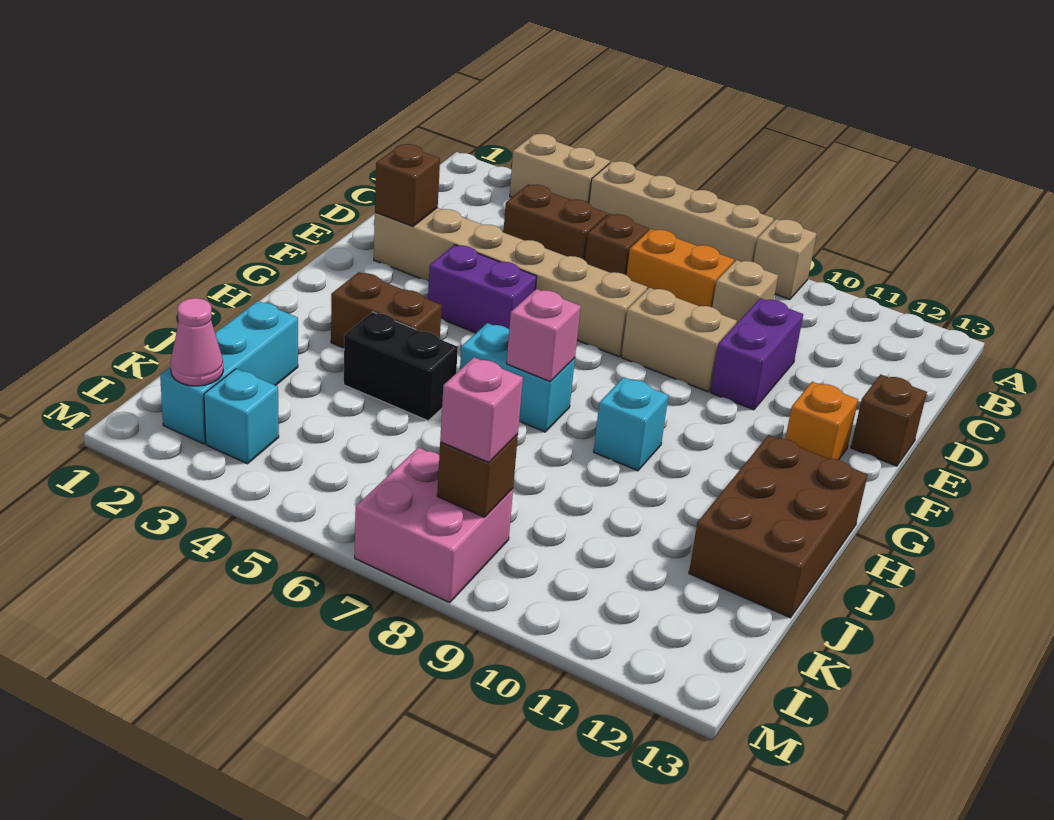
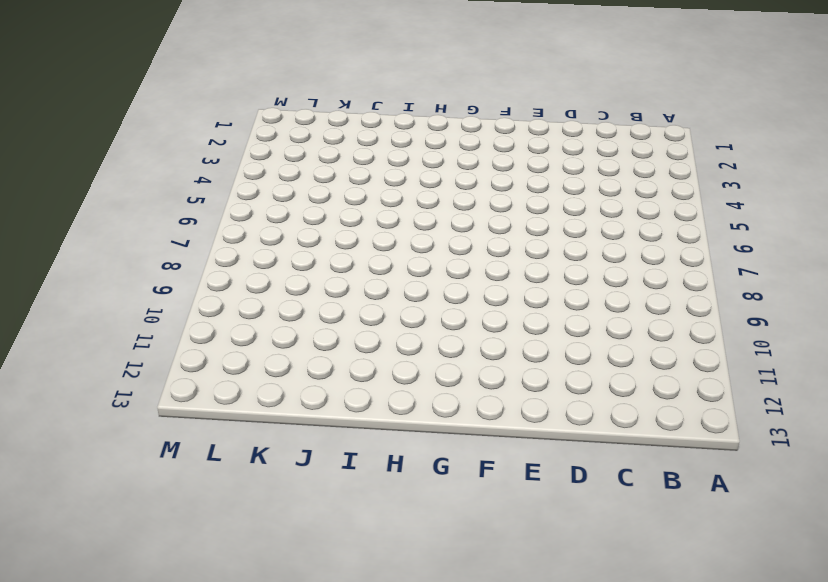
none -> tan 1x2 brick [510,134,610,203]
none -> tan 1x4 brick [589,161,774,262]
none -> tan 1x1 brick [753,219,817,300]

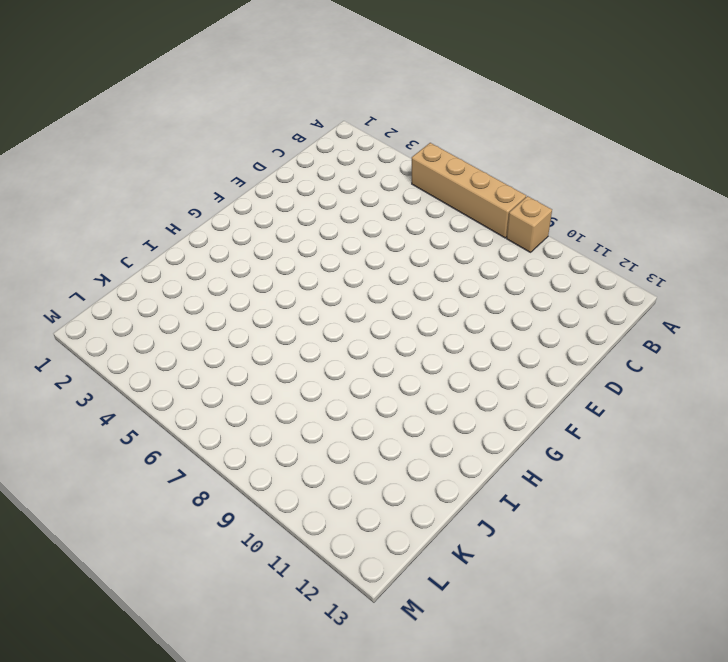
none -> tan 1x2 brick [510,134,610,203]
none -> brown 1x2 brick [503,184,607,260]
none -> brown 1x1 brick [585,214,649,275]

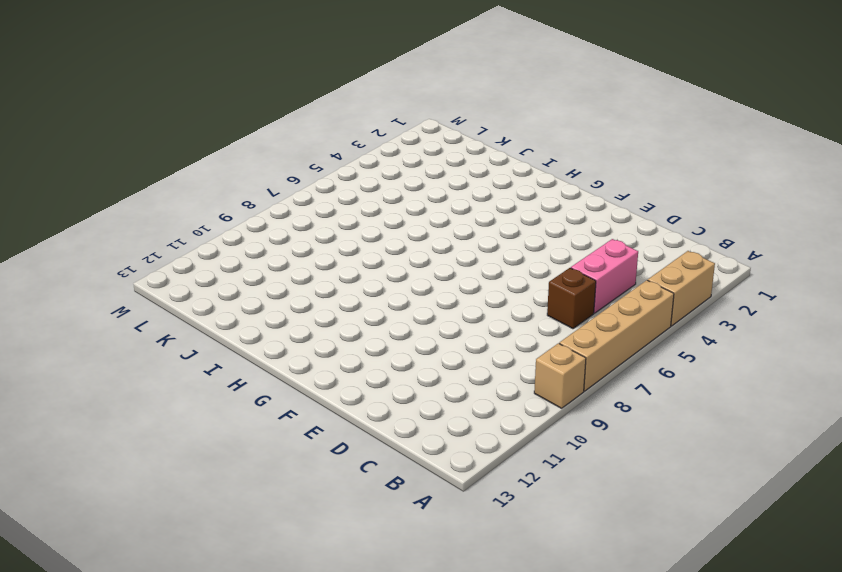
pink 1x2 brick [571,239,638,313] -> brown 1x2 brick [503,184,607,260]
none -> orange 1x2 brick [627,229,734,307]
none -> tan 1x1 brick [712,260,778,324]
none -> purple 1x2 brick [710,298,803,410]

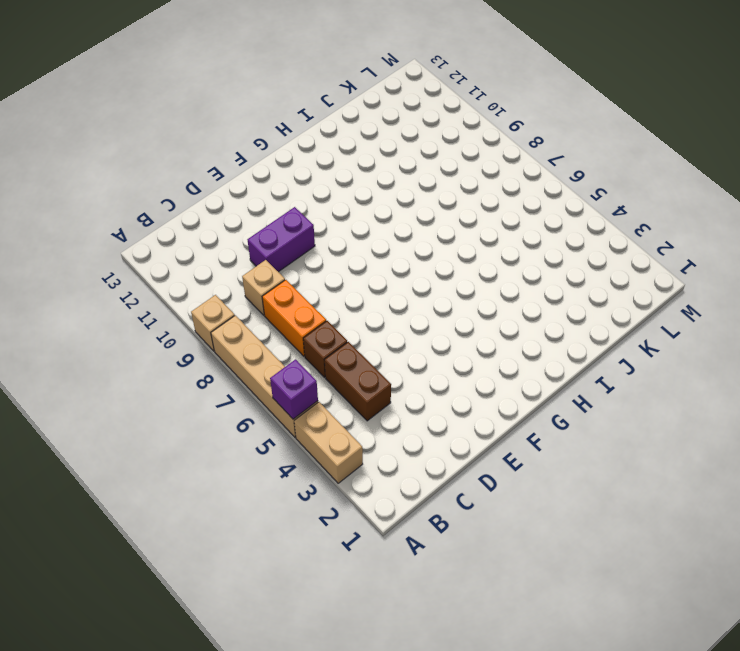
purple 1x1 brick [270,359,318,419] -> none
none -> tan 1x6 brick [374,208,647,357]
none -> tan 1x2 brick [621,288,737,392]
none -> brown 1x1 brick [851,374,927,466]

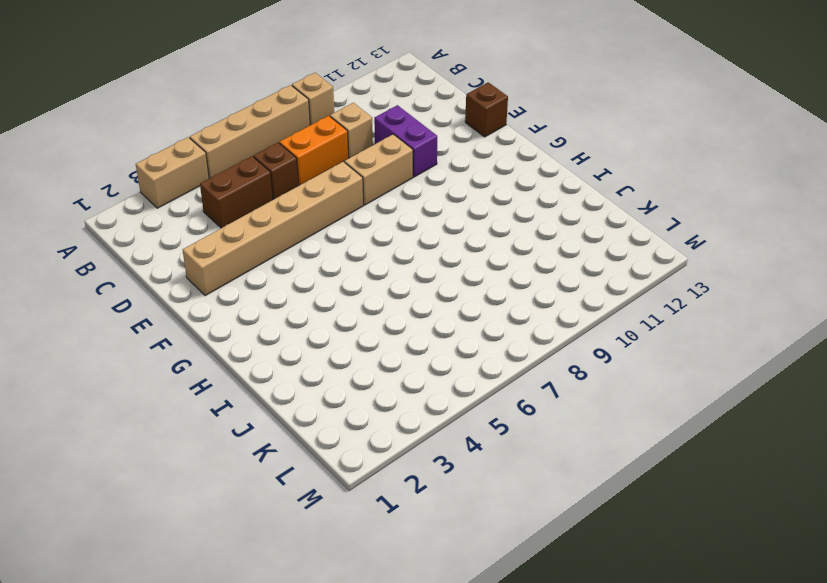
none -> purple 1x2 brick [428,245,537,333]
none -> orange 1x1 brick [785,382,858,460]
none -> brown 1x2 brick [331,272,442,348]

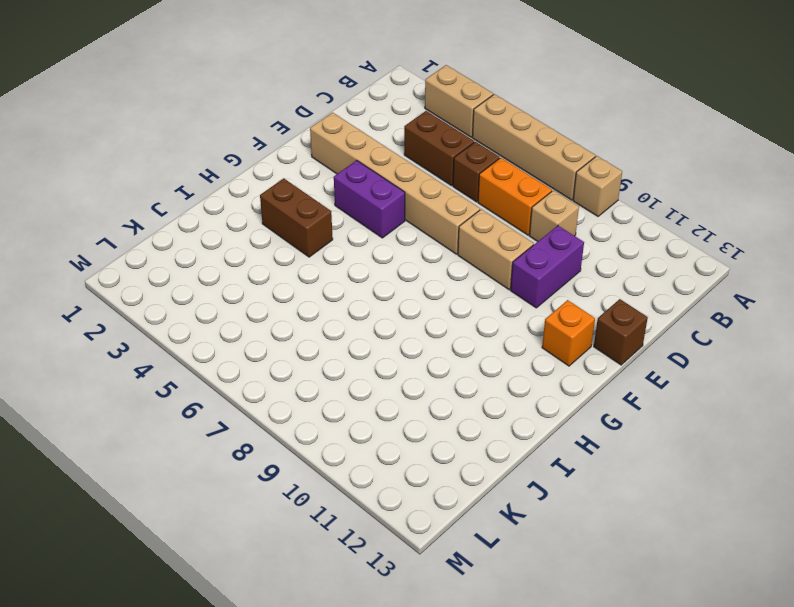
none -> cyan 1x2 brick [460,323,575,432]
none -> cyan 1x1 brick [594,377,669,471]
none -> brown 2x3 brick [689,435,868,618]

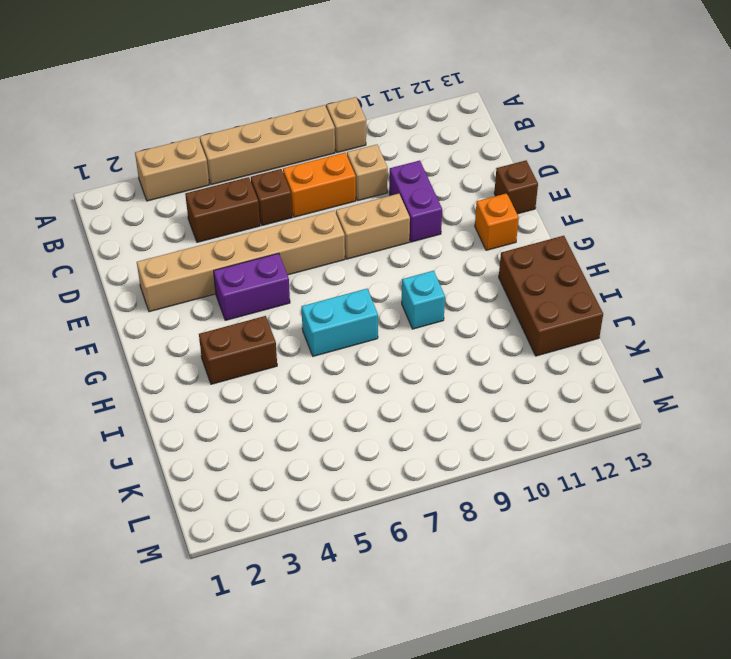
none -> black 1x2 brick [344,312,458,421]
none -> cyan 1x3 brick [160,301,298,444]
none -> cyan 1x1 brick [204,369,279,464]

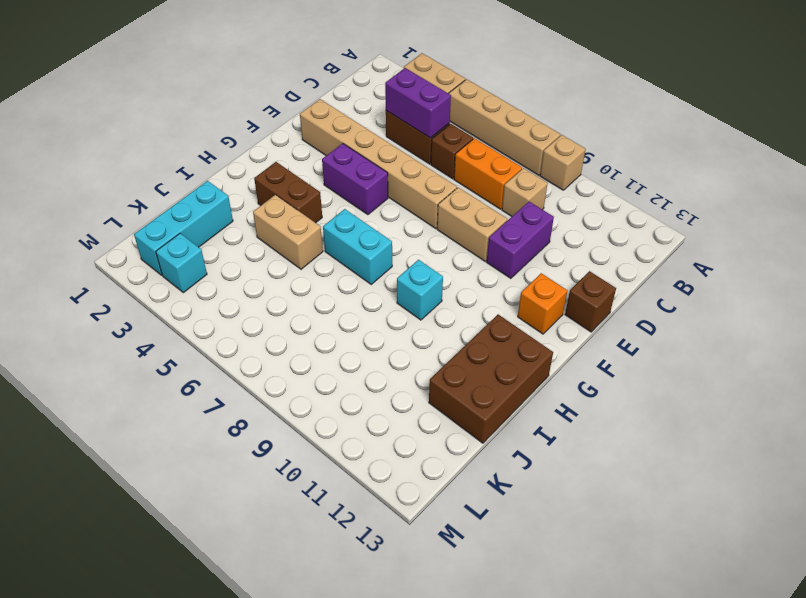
purple 1x2 brick [385,68,451,138] -> none
tan 1x2 brick [253,195,323,269] -> black 1x2 brick [344,312,458,421]
none -> pink 2x2 brick [355,448,513,603]
none -> brown 1x1 brick [375,144,440,226]
none -> pink 1x1 brick [507,289,581,382]

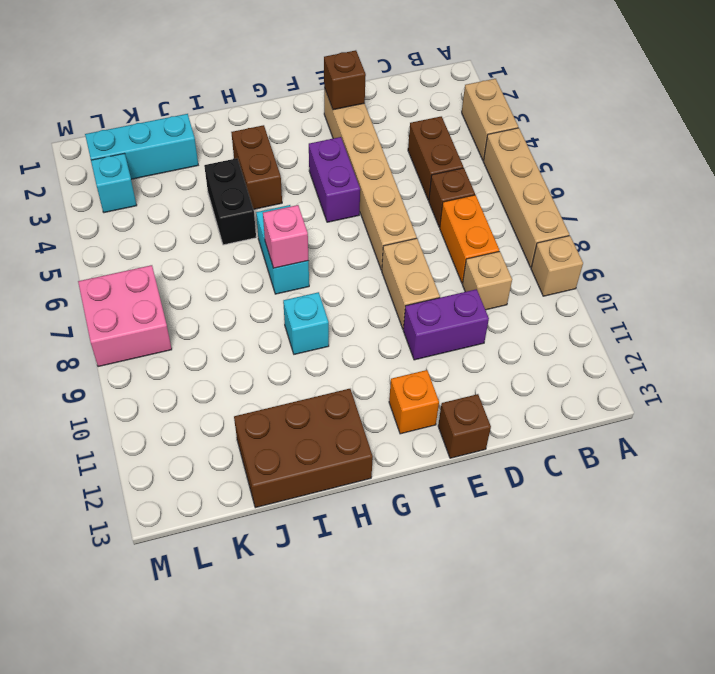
none -> pink 1x1 cone [170,298,223,386]
none -> brown 1x1 brick [437,434,518,517]
none -> pink 1x1 brick [440,357,523,463]

